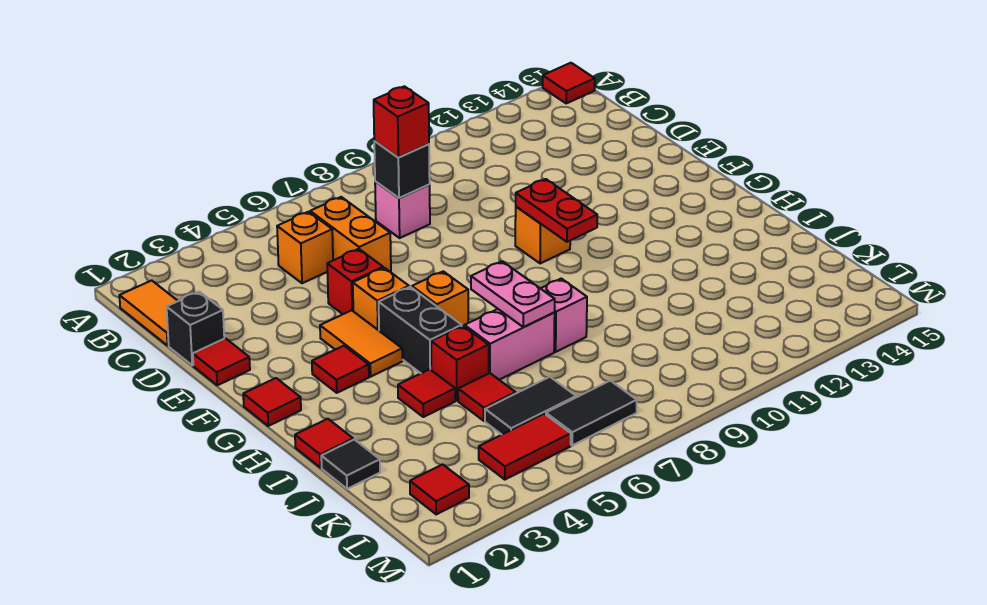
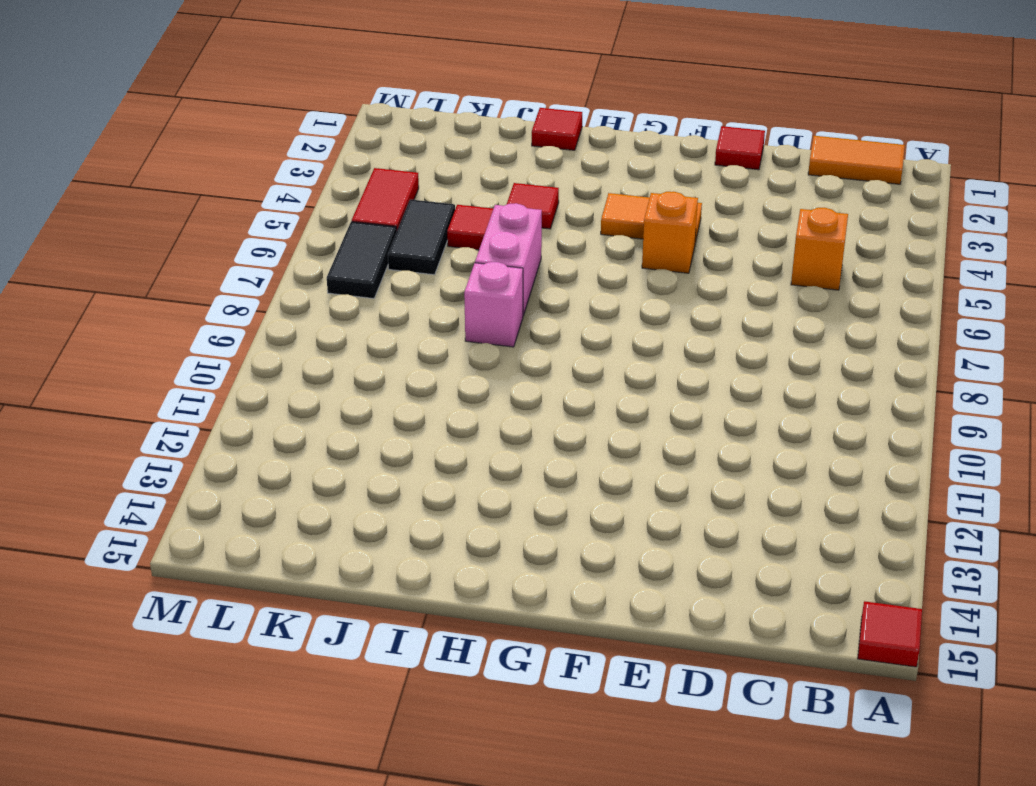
none -> orange 1x2 brick [310,197,391,272]
none -> pink 1x1 brick [375,182,430,238]
none -> black 1x1 brick [167,292,224,365]
none -> red 1x1 brick [327,249,383,314]

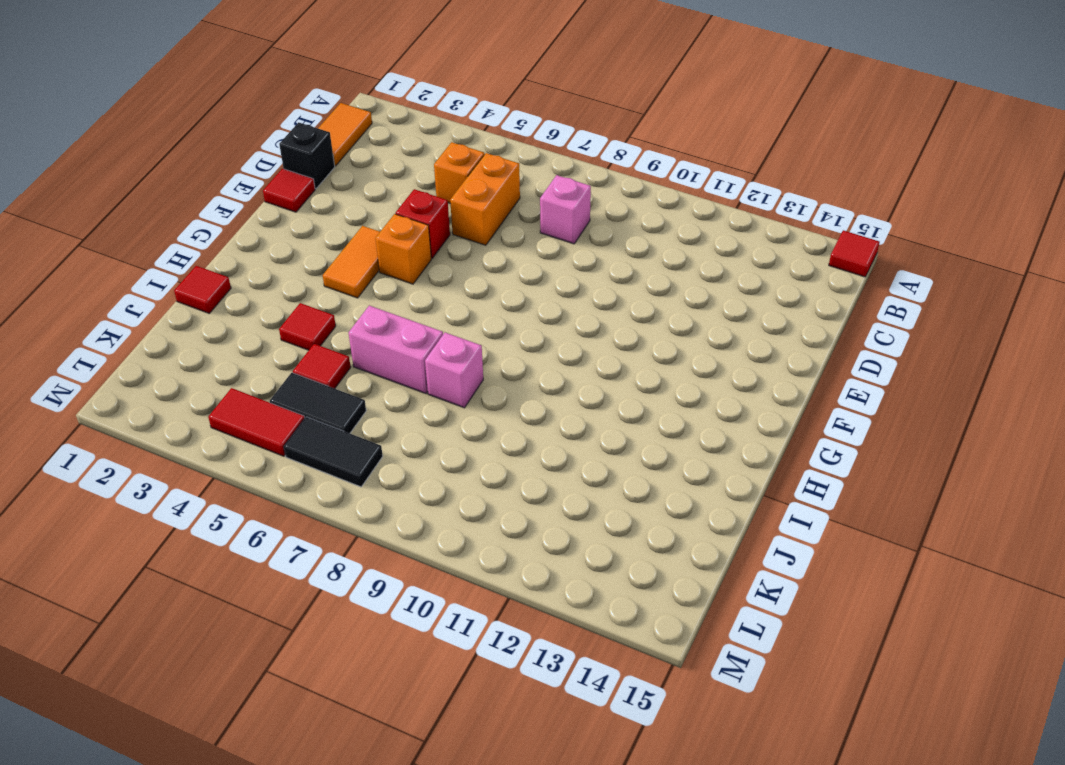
none -> orange 1x1 brick [515,207,570,264]
none -> red 1x1 tile [243,378,301,426]
none -> red 1x1 tile [312,346,369,393]
none -> black 1x2 brick [379,287,462,373]

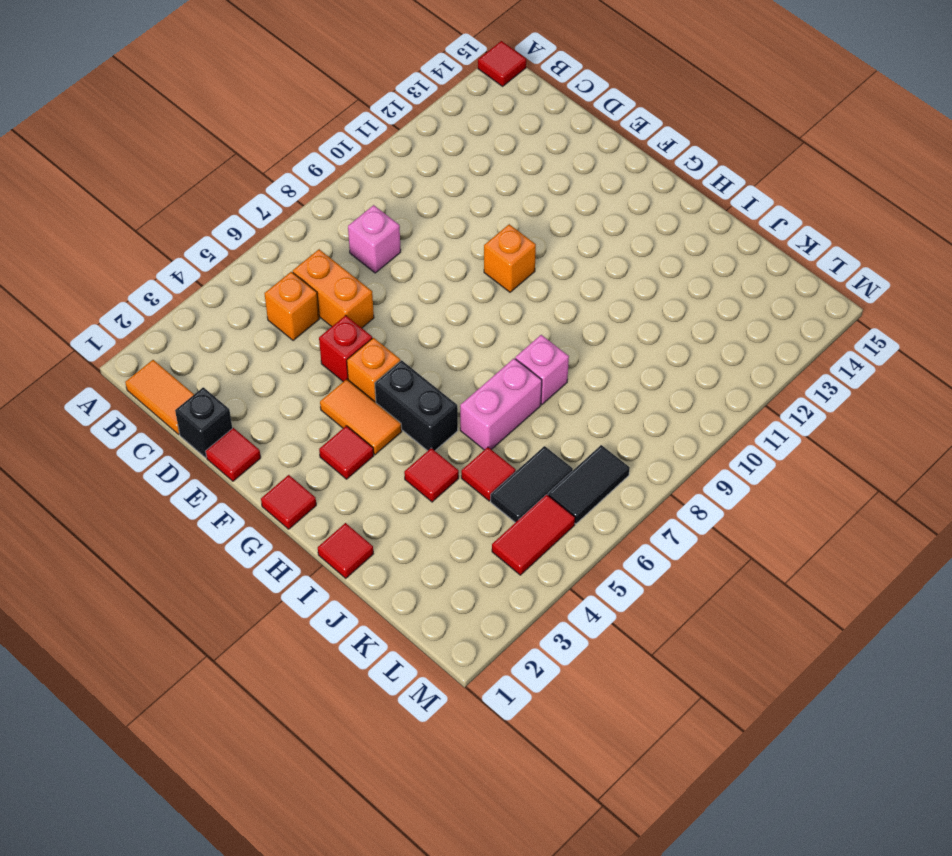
none -> orange 1x1 brick [412,271,468,327]
none -> red 1x1 brick [431,326,489,400]
none -> black 1x1 tile [321,439,380,489]
none -> red 1x1 tile [410,464,469,514]

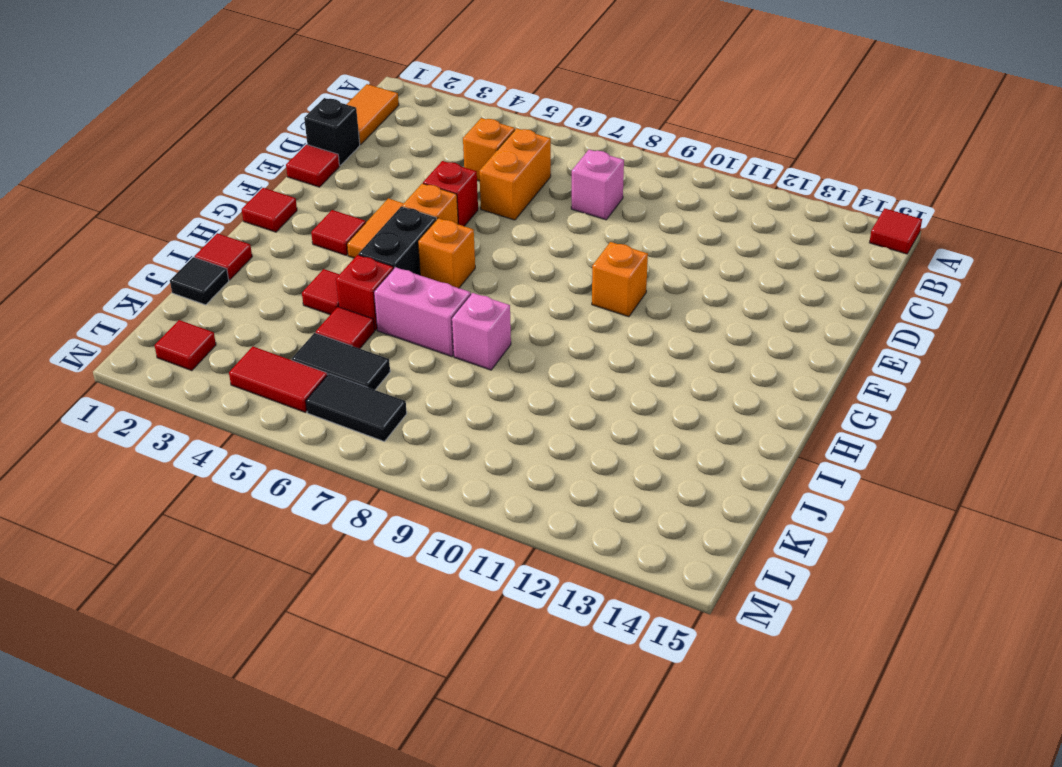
none -> black 1x1 brick [374,141,430,198]
none -> red 1x2 plate [516,179,597,242]
none -> pink 1x2 plate [471,261,555,327]
none -> red 1x1 brick [374,86,429,157]

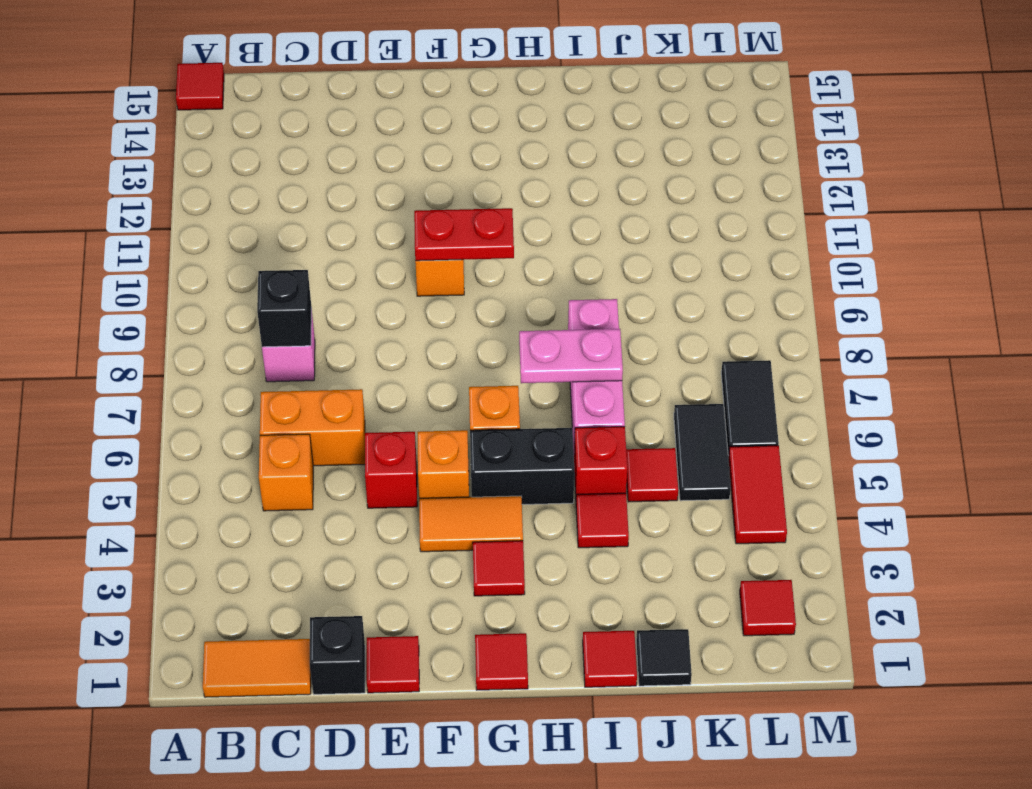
none -> red 1x1 brick [374,86,429,157]

